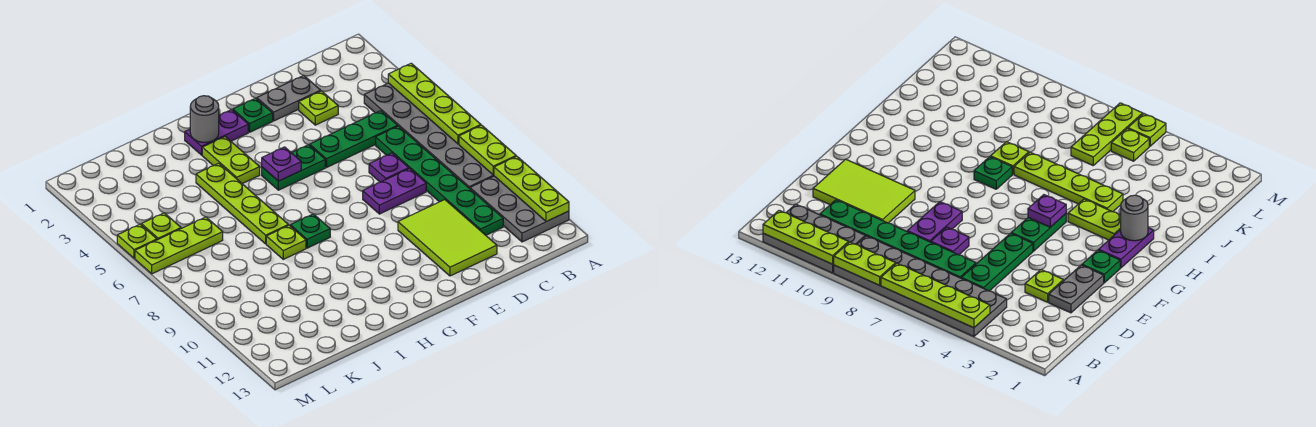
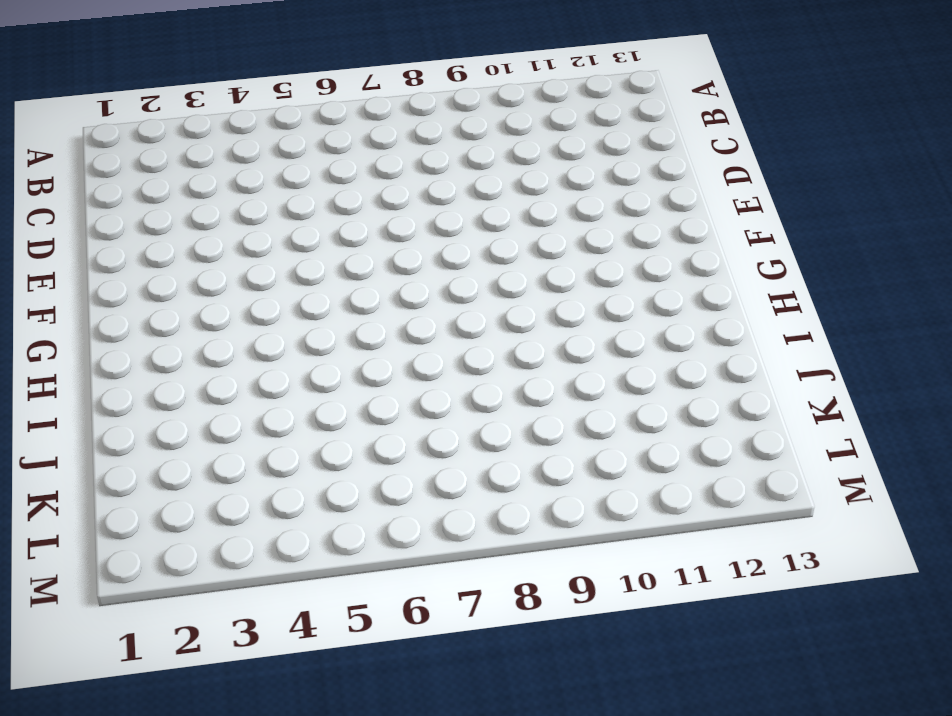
none -> grey 2x6 plate [364,83,494,189]
none -> grey 2x3 plate [470,176,569,242]
none -> green 1x3 plate [310,111,397,167]

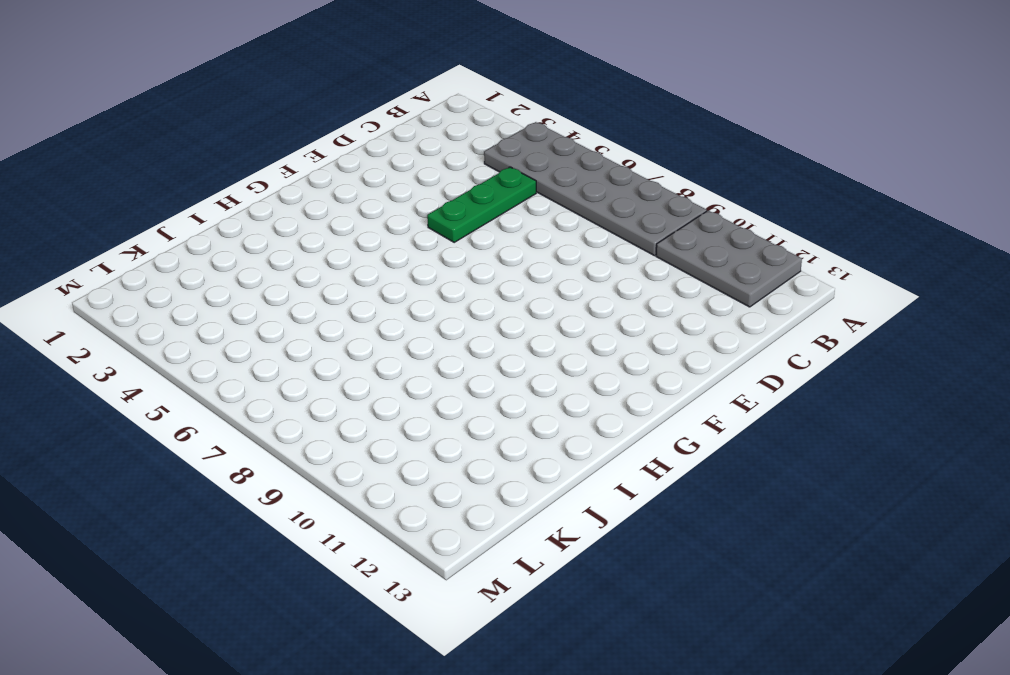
none -> green 1x6 plate [376,126,503,235]
none -> grey 1x2 plate [257,75,321,121]
none -> lime 1x1 plate [299,91,338,125]

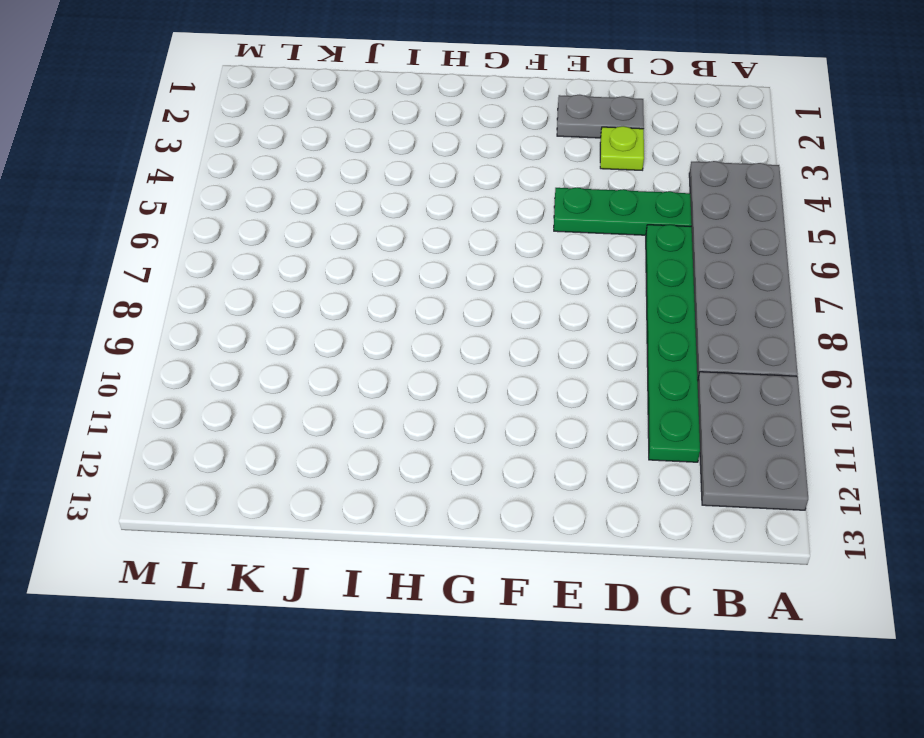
none -> purple 1x1 plate [369,153,409,182]
none -> purple 1x2 plate [363,169,426,214]
none -> lime 2x3 tile [398,200,497,276]

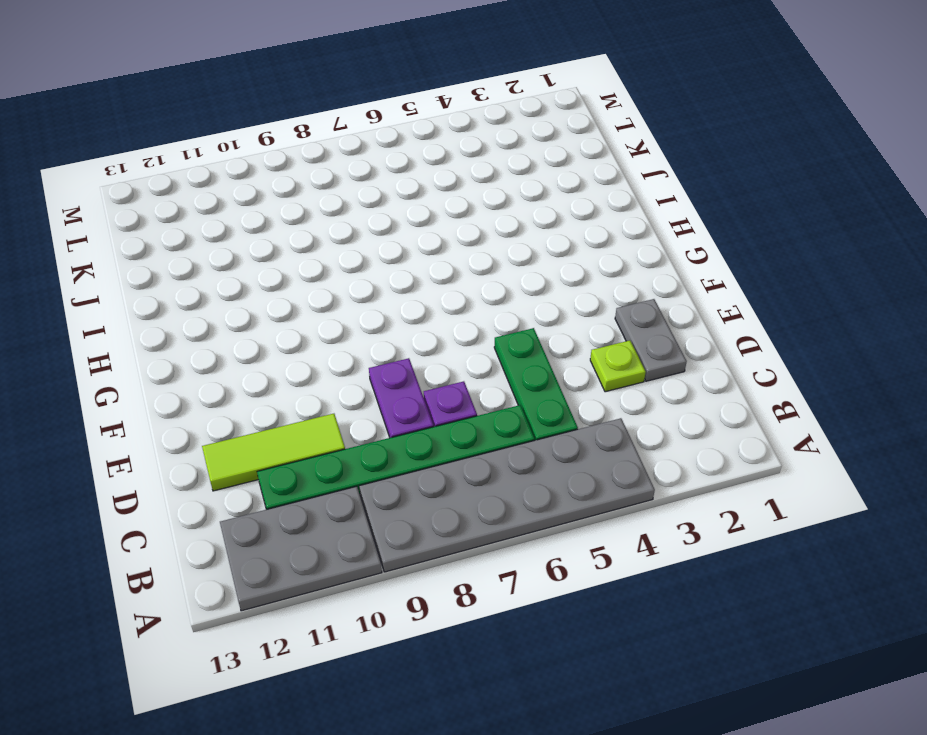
lime 1x3 tile [202,414,345,491] -> lime 2x3 tile [398,200,497,276]
none -> green 1x1 plate [233,98,273,132]
none -> green 1x2 plate [262,145,325,190]
none -> purple 1x2 plate [185,110,248,155]

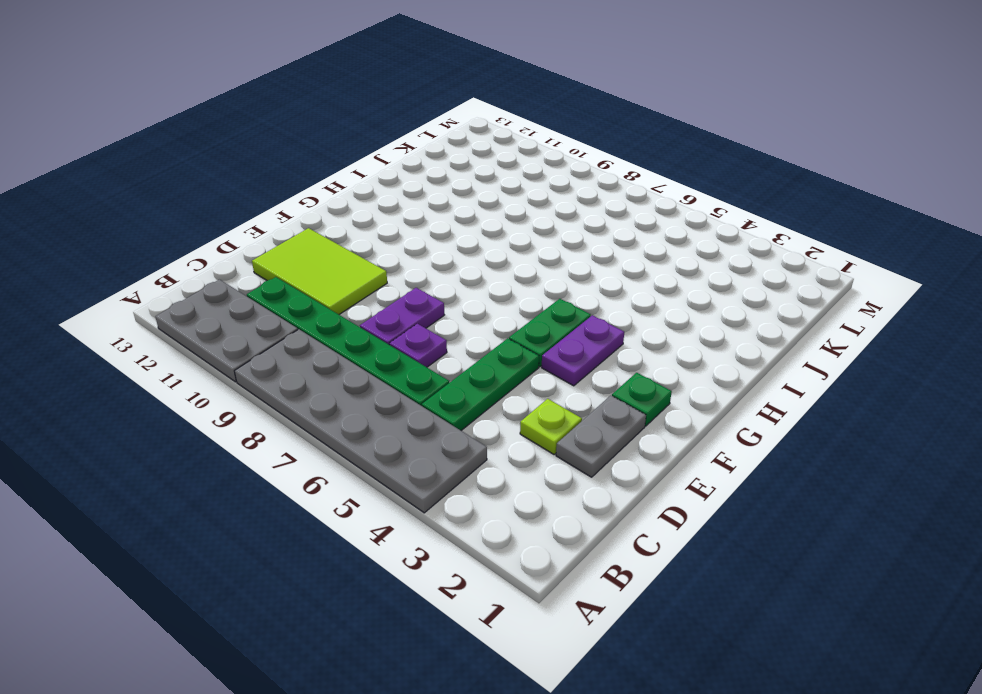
purple 1x2 plate [542,315,624,386] -> purple 1x2 plate moved to [185,110,248,155]
none -> lime 1x2 plate [202,137,260,184]
none -> green 1x1 plate [290,214,330,248]
none -> lime 1x4 plate [196,163,288,244]

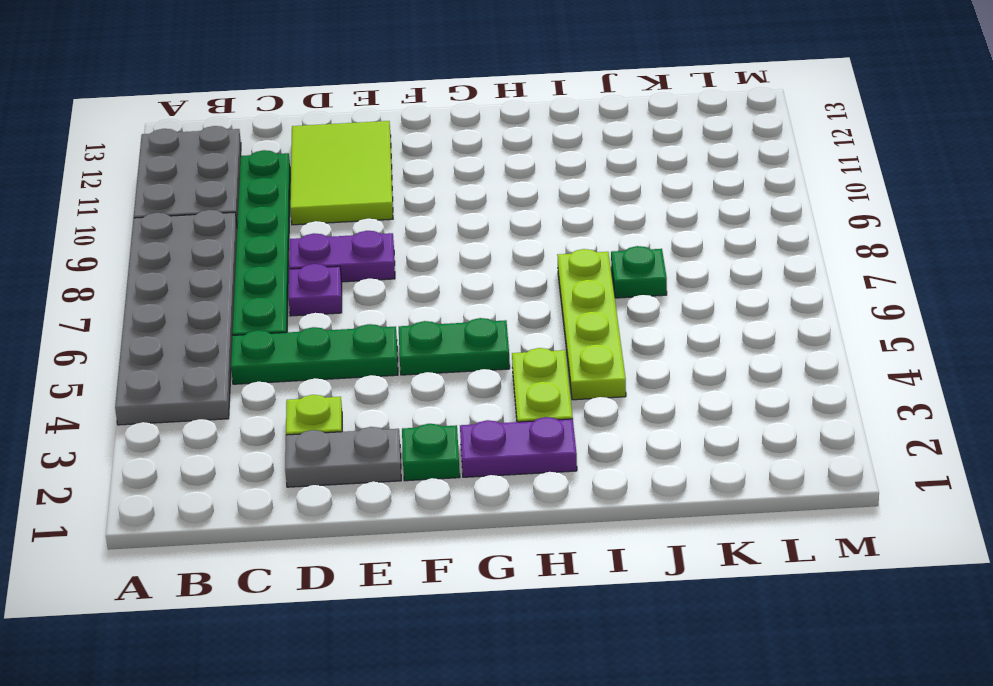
green 1x1 plate [611,246,667,298] -> green 1x1 plate moved to [290,214,330,248]
none -> lime 1x1 plate [266,225,306,259]
none -> lime 1x3 plate [135,217,223,274]
none -> lime 1x1 plate [141,213,181,240]

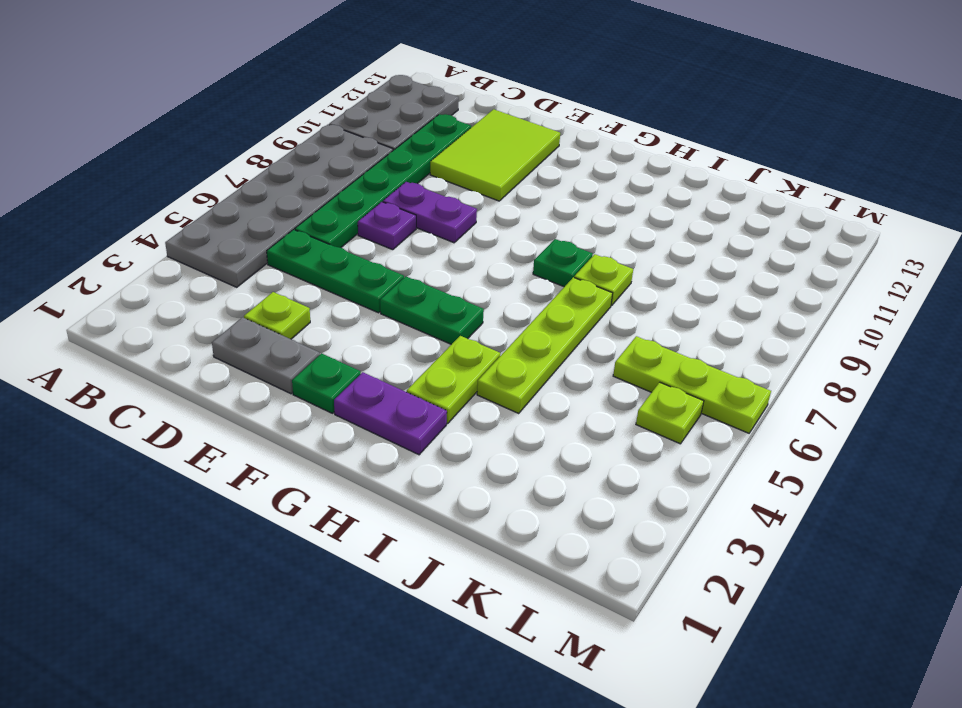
none -> lime 1x1 plate [117,224,157,258]
none -> lime 1x4 plate [388,63,481,144]
none -> lime 1x2 plate [459,125,516,175]

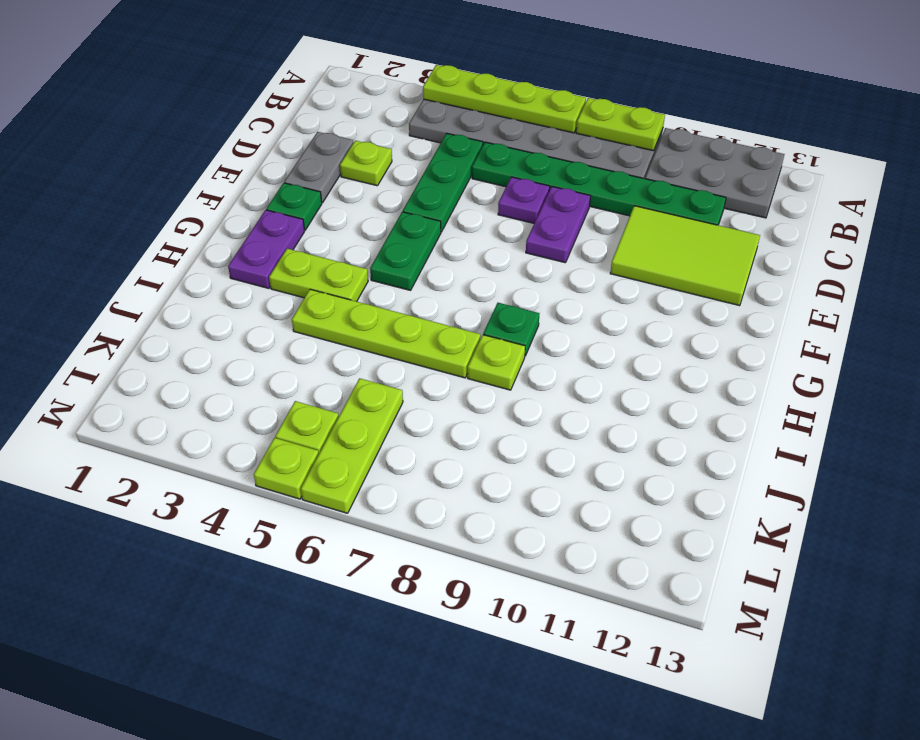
none -> lime 1x3 plate [494,156,569,222]
none -> purple 1x1 plate [262,147,301,181]
none -> grey 1x1 round brick [190,96,219,142]

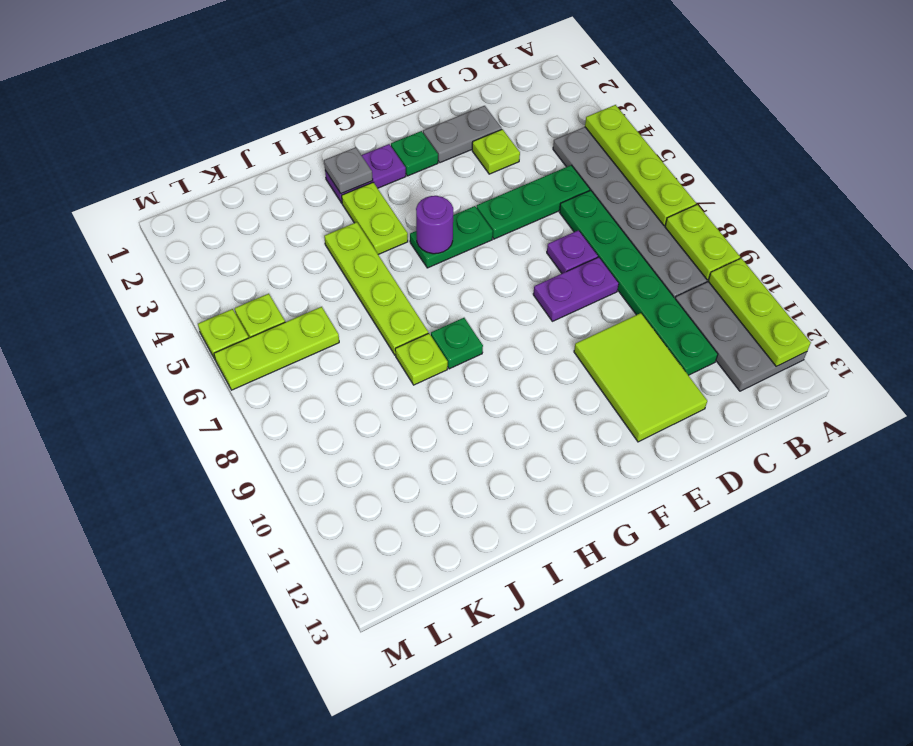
purple 1x1 round brick [416,196,453,254] -> purple 1x1 plate [262,147,301,181]
grey 1x1 plate [324,147,373,194] -> grey 1x1 round brick [190,96,219,142]

